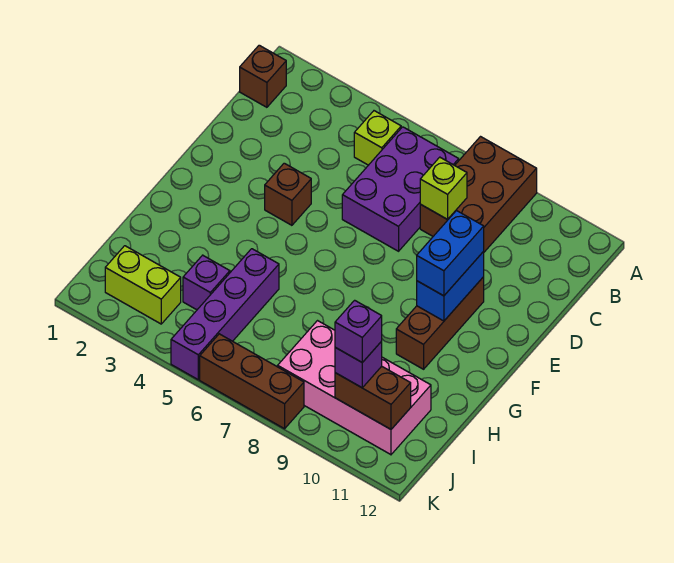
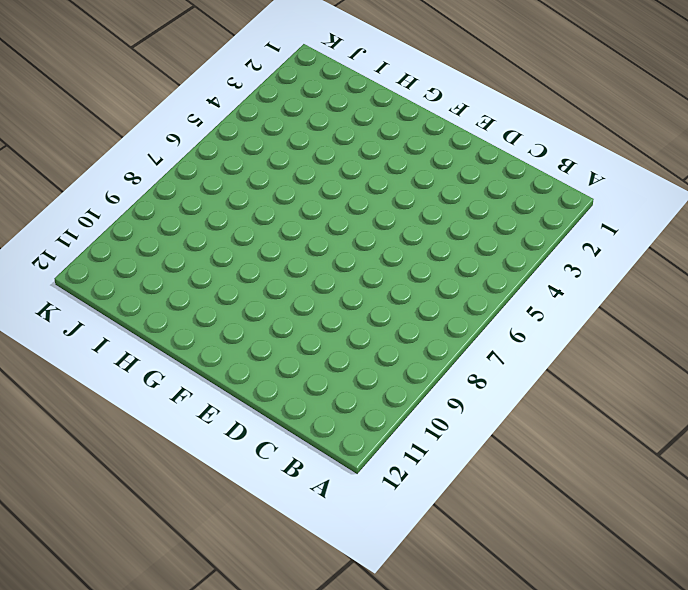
none -> brown 2x3 brick [420,137,537,252]
none -> brown 1x1 brick [240,45,286,107]
none -> lime 1x1 brick [354,111,401,165]

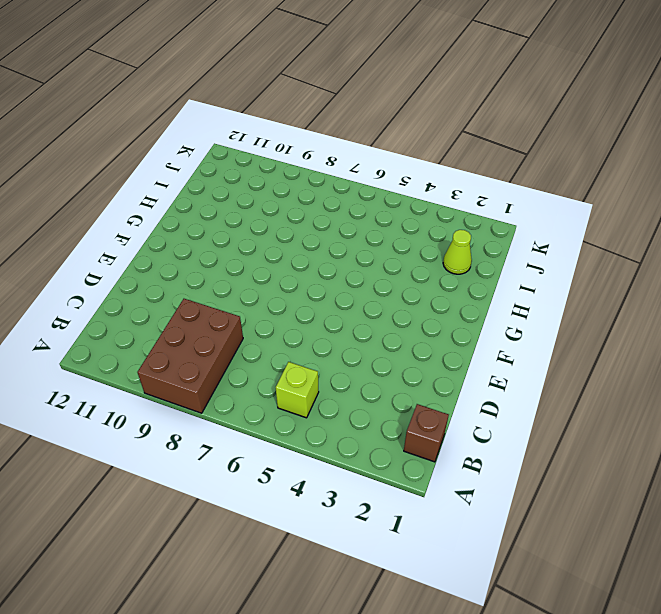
lime 1x1 cone [443,230,472,274] -> none
none -> purple 2x3 brick [342,127,459,251]
none -> brown 1x1 brick [265,163,311,225]
none -> brown 1x3 brick [396,277,484,369]

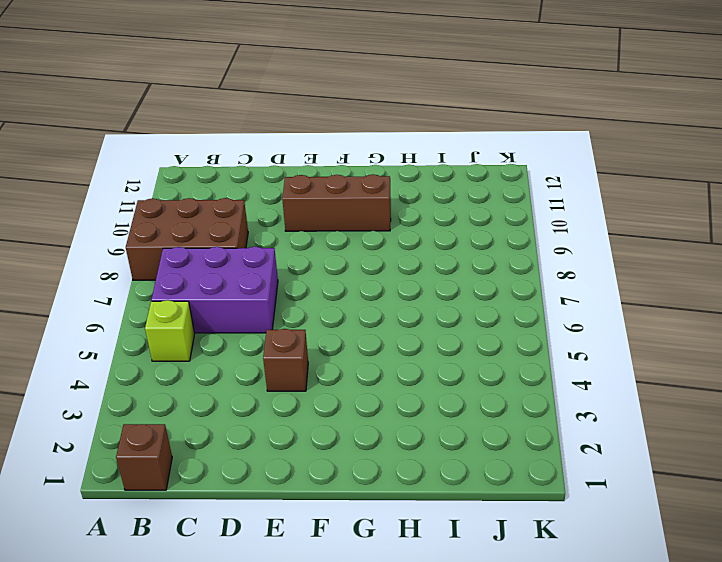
none -> purple 1x4 brick [171,249,279,380]
none -> purple 1x1 brick [183,255,230,310]
none -> pink 2x4 brick [278,321,431,455]

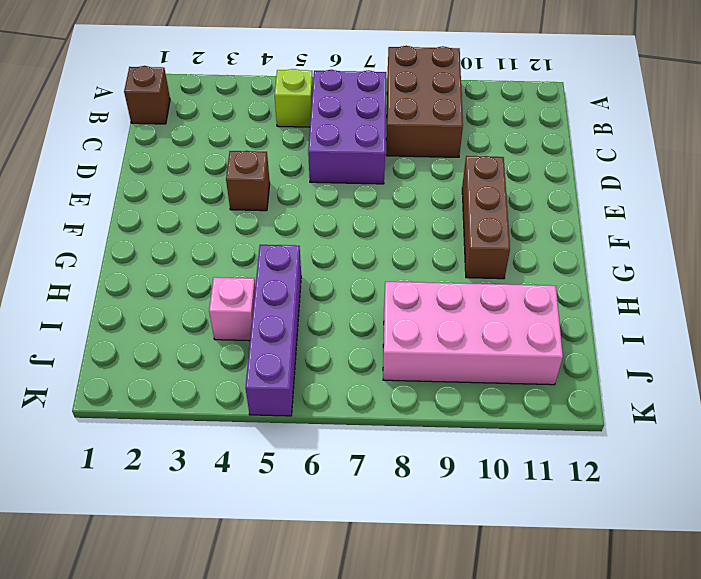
pink 1x1 brick [209,277,255,341] -> purple 1x1 brick [183,255,230,310]
none -> lime 1x2 brick [105,246,181,324]
none -> brown 1x3 brick [200,334,304,429]
none -> lime 1x1 brick [420,157,467,219]

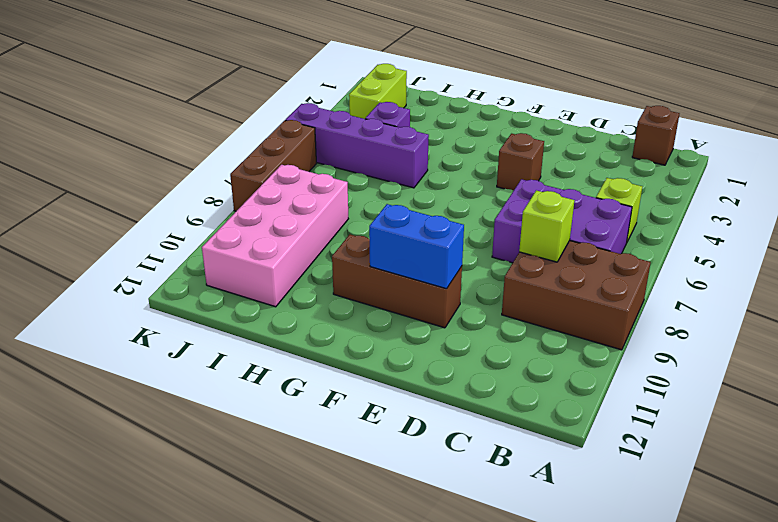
none -> brown 1x2 brick [335,366,411,429]
none -> blue 1x2 brick [417,211,484,296]
none -> purple 1x1 brick [335,341,382,388]

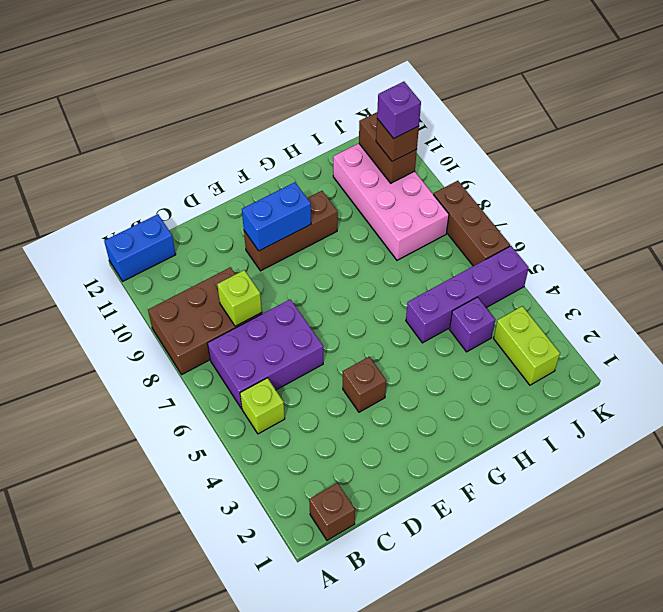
blue 1x2 brick [104,214,176,281] -> blue 1x2 brick moved to [417,211,484,296]
brown 1x1 brick [376,119,419,162] -> purple 1x1 brick [335,341,382,388]

